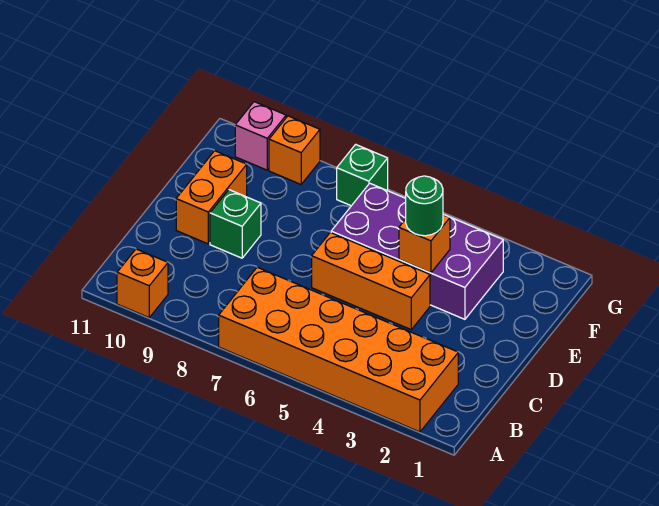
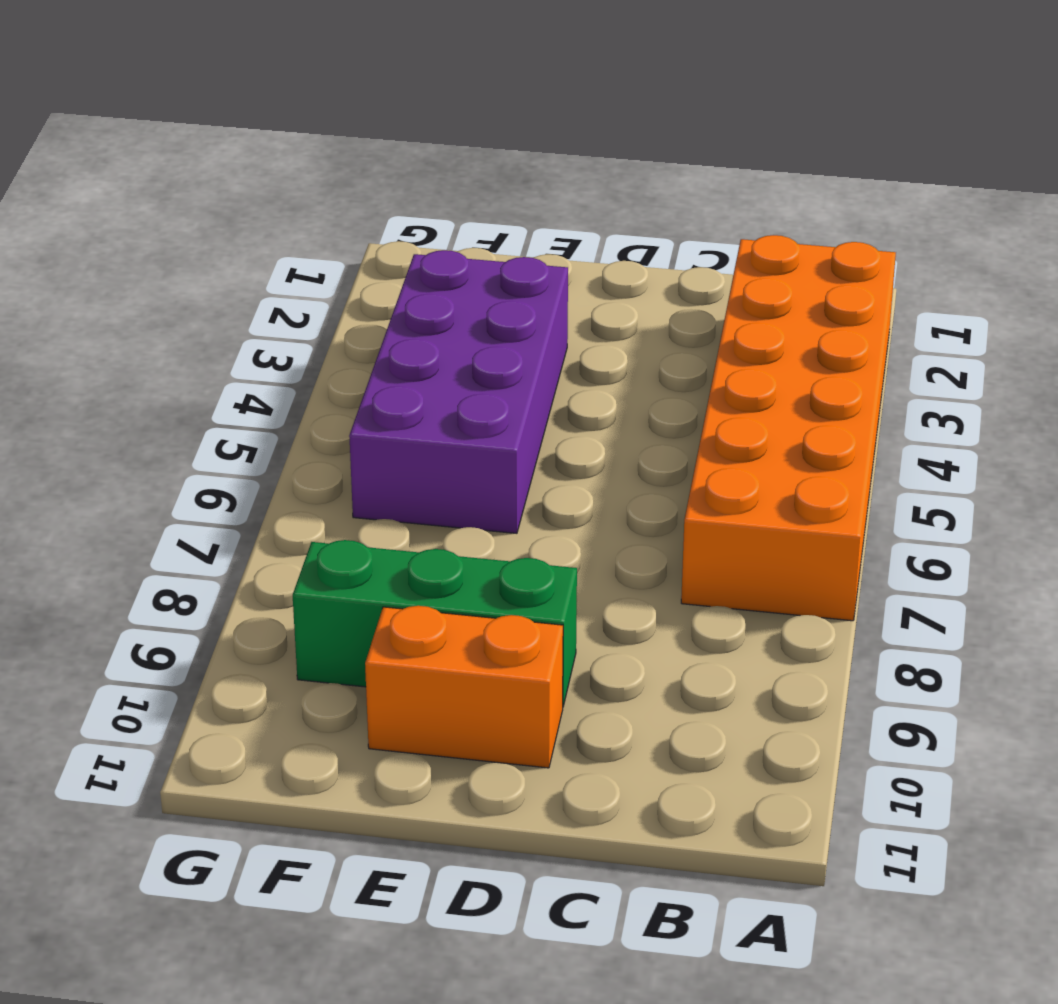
green 1x3 brick [293,540,577,706] -> green 1x1 brick [210,190,261,258]
none -> orange 1x1 brick [117,249,168,317]
none -> orange 1x3 brick [312,232,430,329]

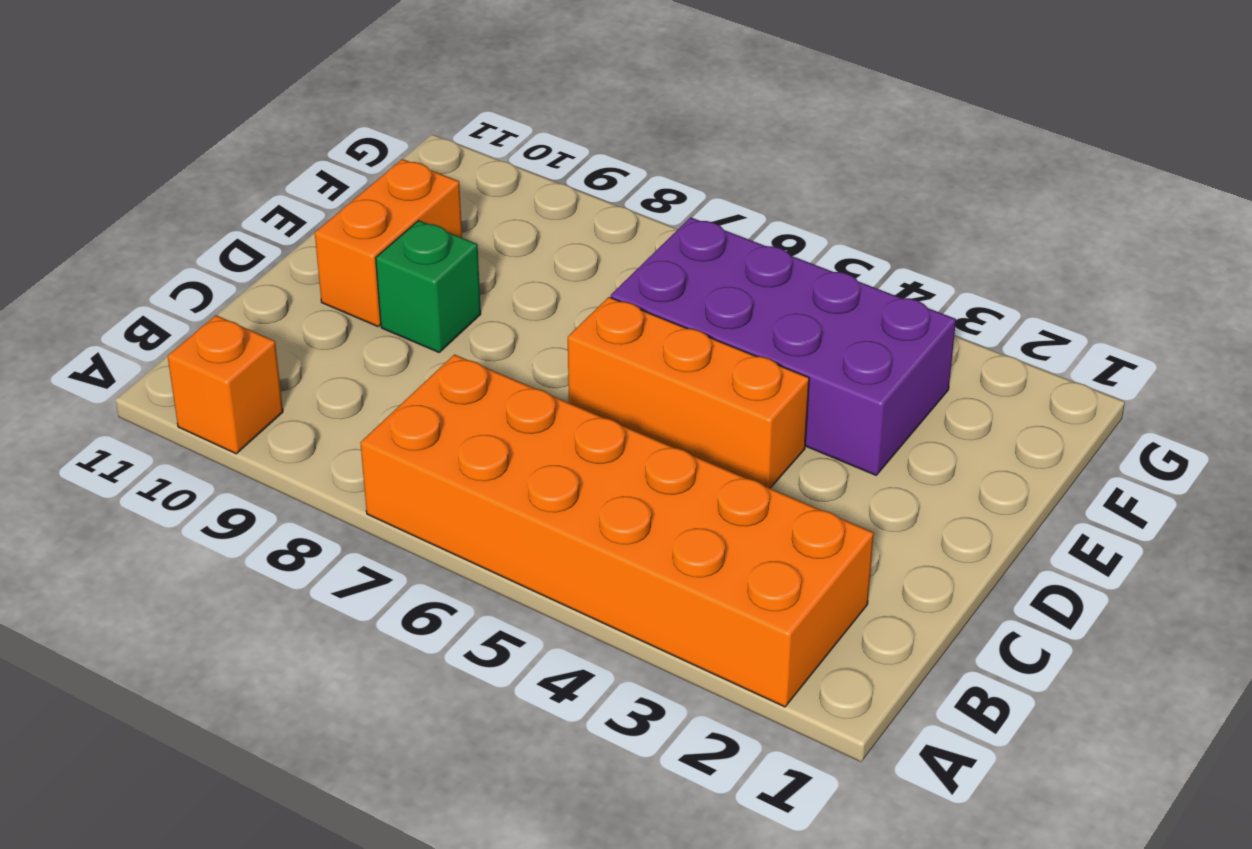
none -> green 1x1 brick [337,144,388,206]
none -> orange 1x1 brick [269,116,320,184]

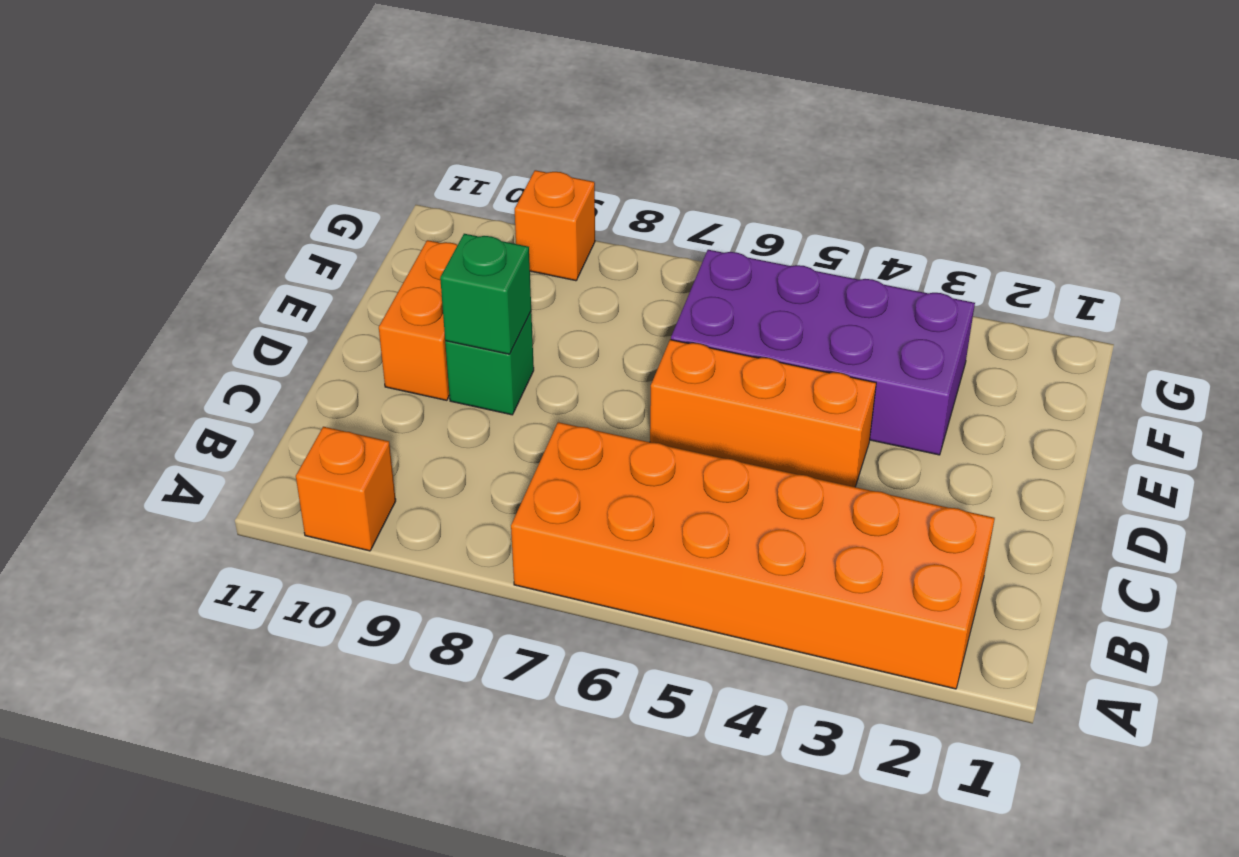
green 1x1 brick [440,234,531,354] -> green 1x1 brick moved to [337,144,388,206]
none -> pink 1x1 brick [235,102,286,170]
none -> orange 1x1 brick [399,215,450,273]

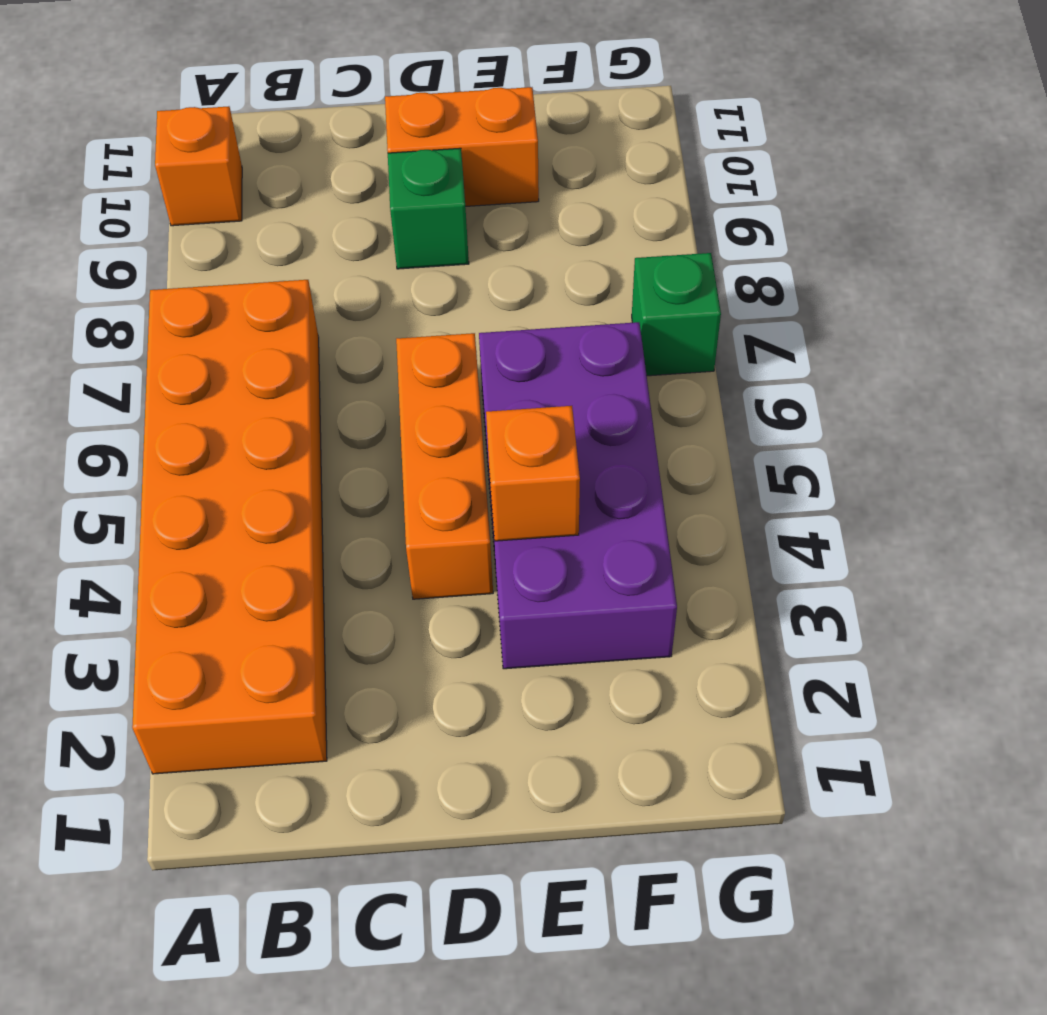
none -> orange 1x1 brick [269,116,320,184]
none -> pink 1x1 brick [235,102,286,170]

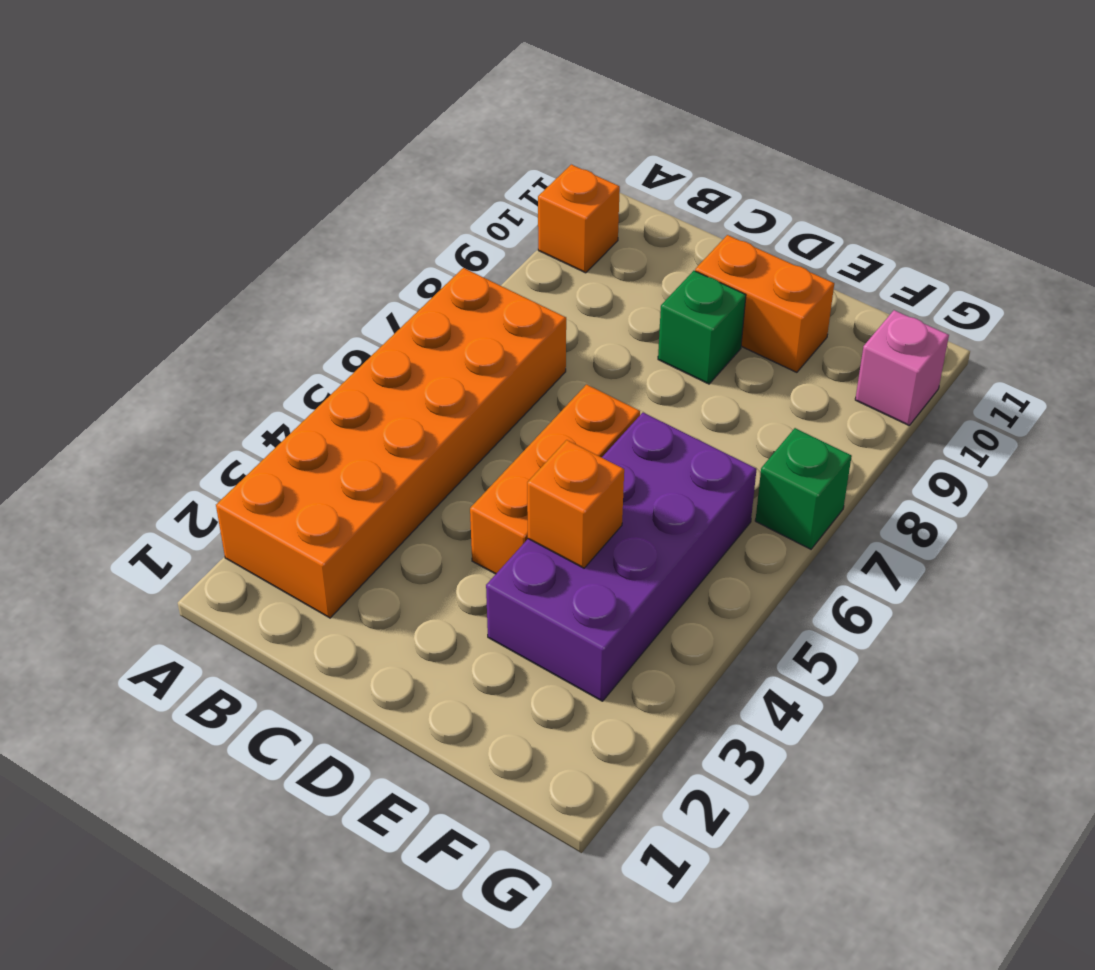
none -> orange 1x1 brick [269,116,320,184]
none -> green 1x1 round brick [406,176,443,236]

